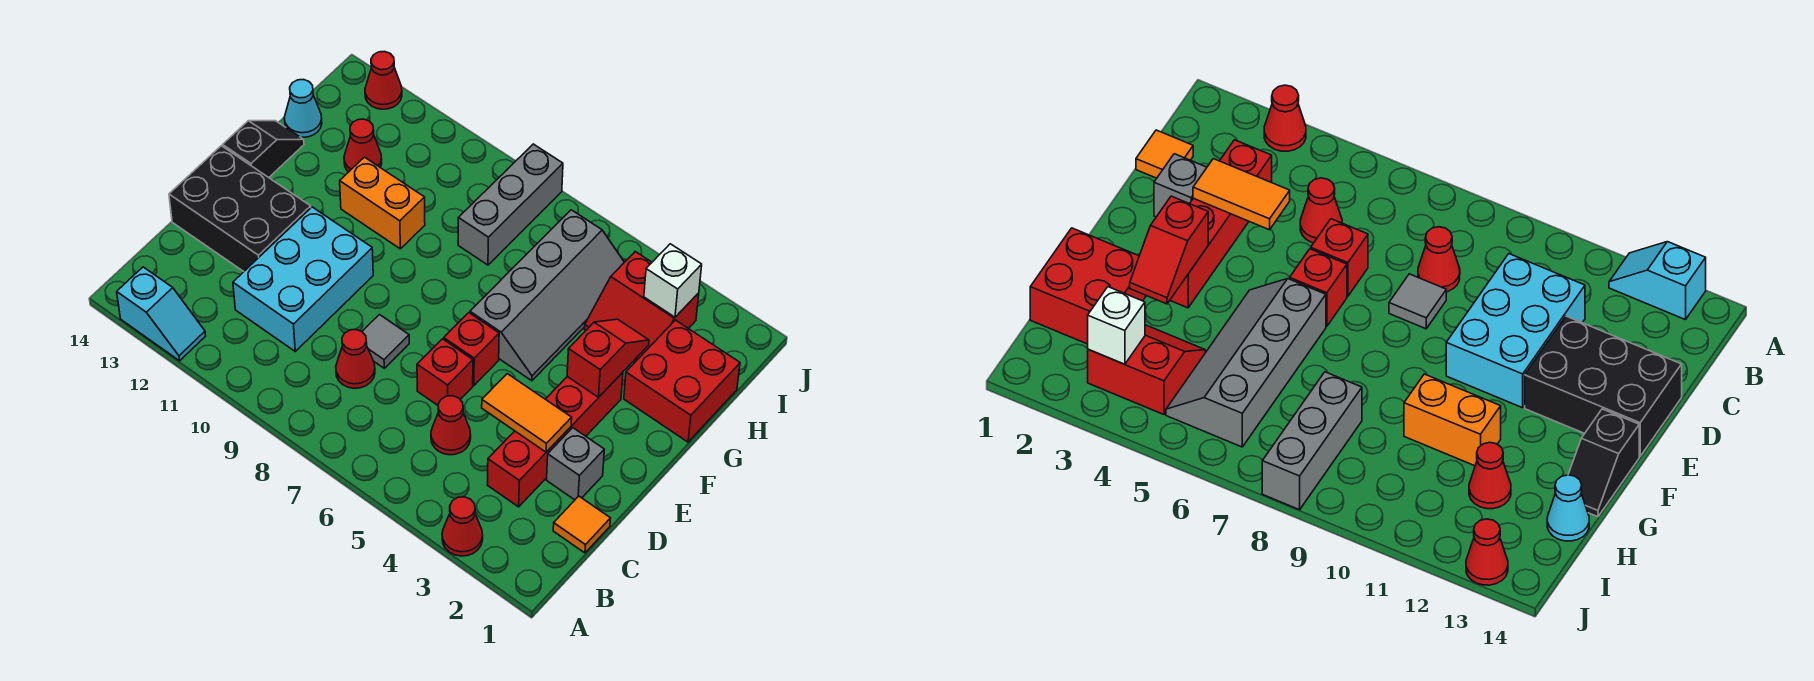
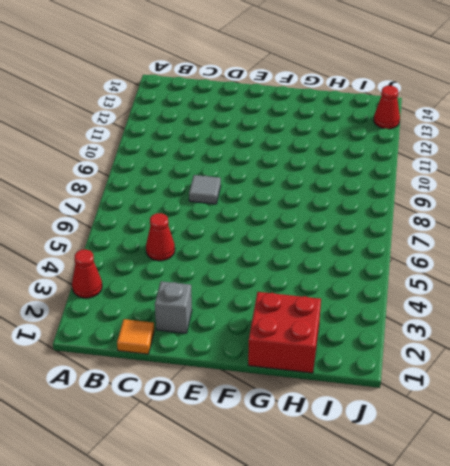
none -> cyan 1x2 slope [117,267,206,361]
none -> red 1x4 brick [488,372,623,507]
none -> red 1x1 cone [336,330,375,388]

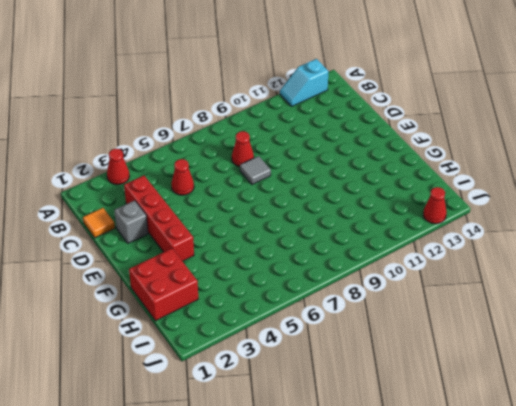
none -> cyan 2x3 brick [233,207,373,351]
none -> red 1x1 brick [417,339,473,405]
none -> black 2x3 brick [169,146,311,272]

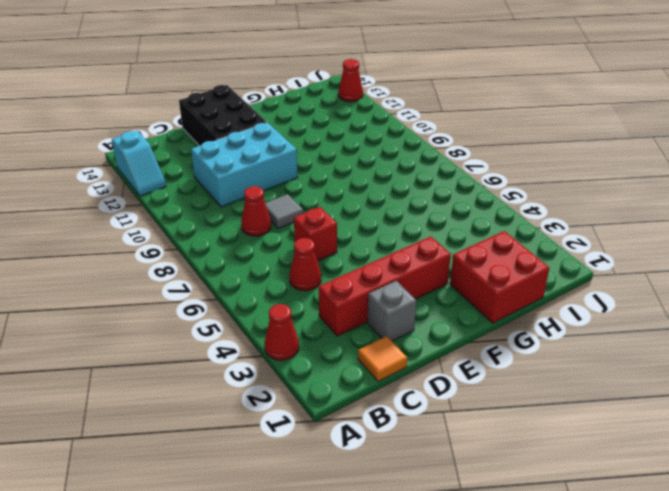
none -> red 1x1 brick [444,313,499,385]
none -> grey 2x4 slope [470,210,624,381]
none -> black 1x2 slope [223,121,304,177]

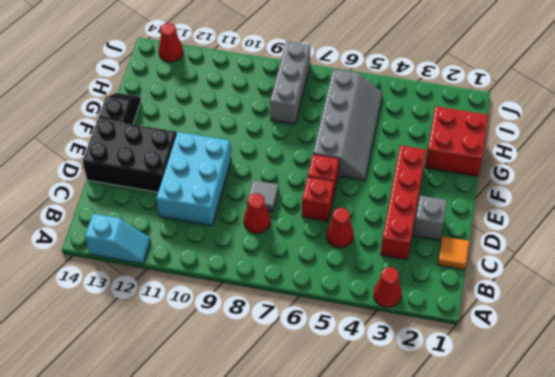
none -> orange 1x2 brick [340,157,425,249]
none -> red 2x2 slope [584,252,699,363]
none -> red 1x1 cone [344,119,382,172]

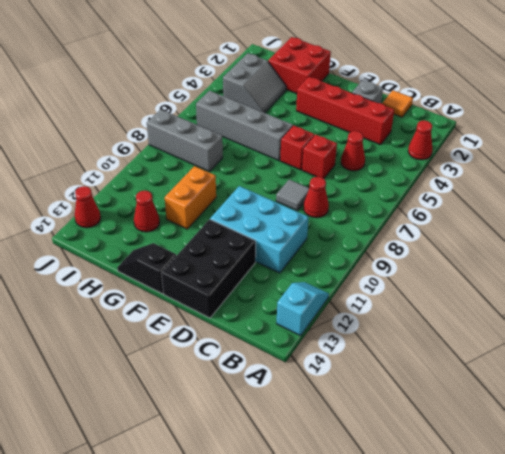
grey 2x2 slope [223,53,286,113] -> red 2x2 slope [584,252,699,363]
none -> cyan 1x1 cone [284,80,322,137]
none -> orange 1x2 tile [482,374,572,452]
none -> red 1x2 slope [567,319,649,398]

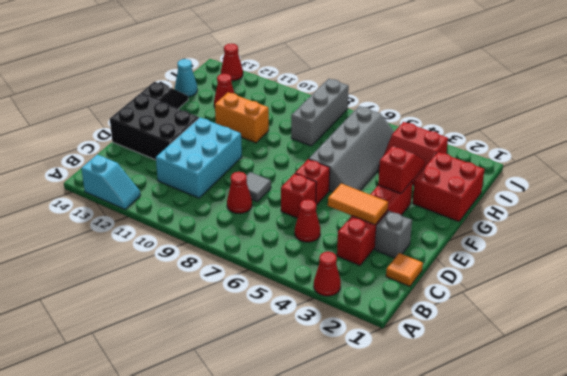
none -> white 1x1 brick [644,244,702,317]

